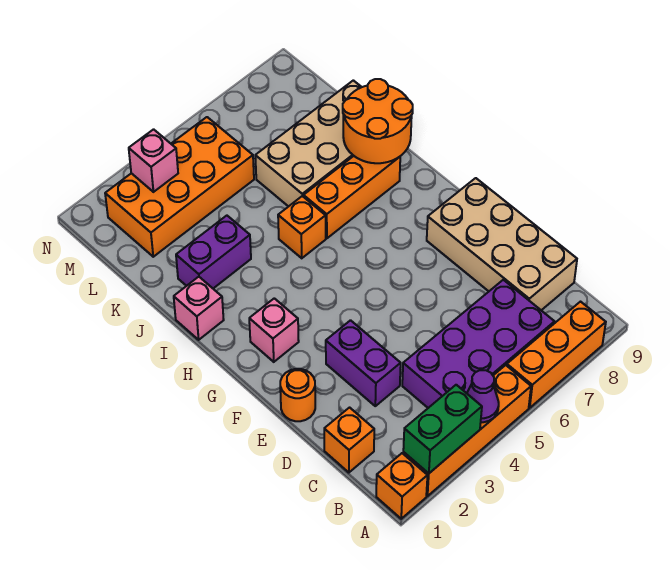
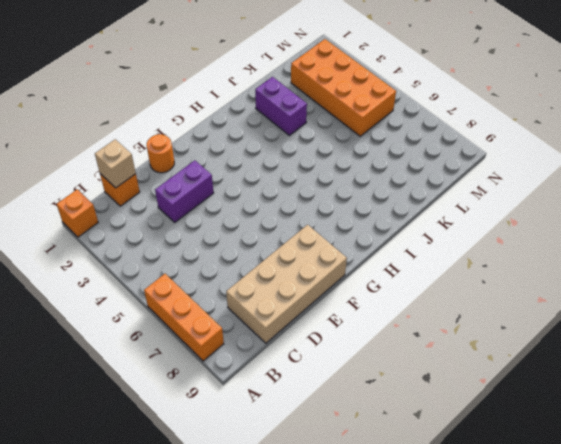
tan 1x1 brick [95,139,136,188] -> none
none -> orange 1x4 brick [403,365,531,496]
none -> purple 2x4 brick [402,280,554,408]
none -> pink 1x1 brick [249,298,299,362]

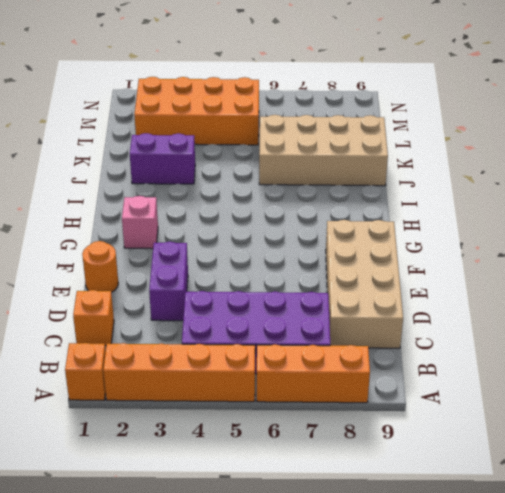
none -> pink 1x1 brick [174,277,224,340]
none -> orange 1x1 brick [278,196,326,258]
none -> orange 1x3 brick [304,156,400,238]

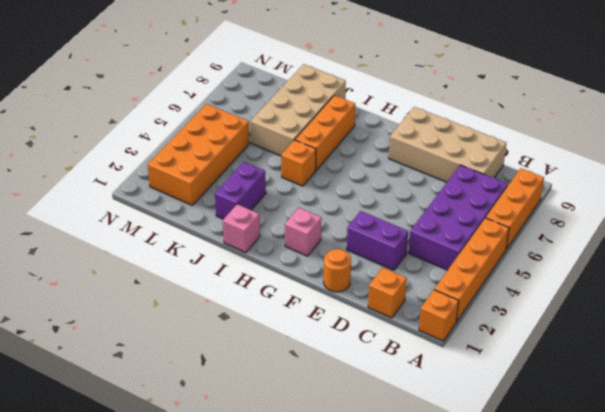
none -> green 1x2 brick [403,385,482,473]
none -> purple 1x1 cone [467,370,499,422]
none -> orange 2x2 round brick [343,79,413,163]

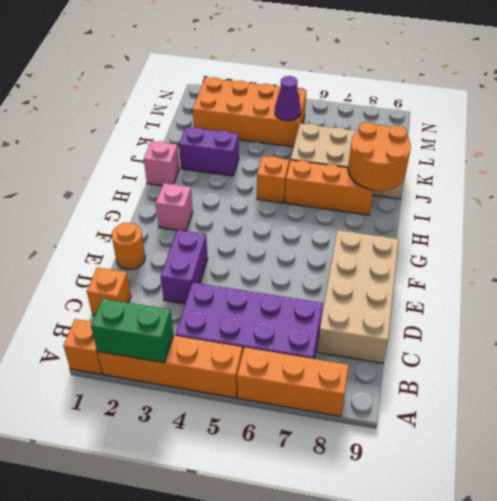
purple 1x1 cone [275,76,301,121] -> purple 1x1 cone moved to [467,370,499,422]
none -> pink 1x1 brick [129,129,178,192]

